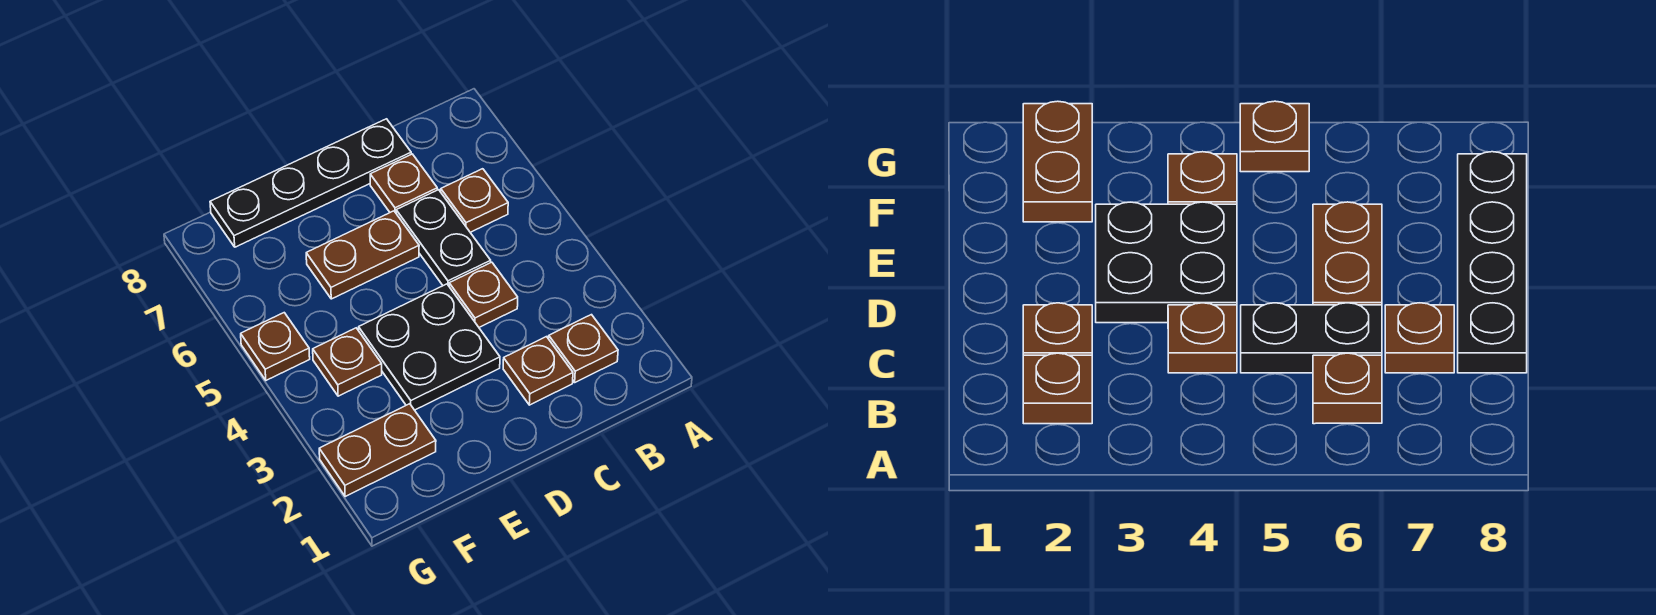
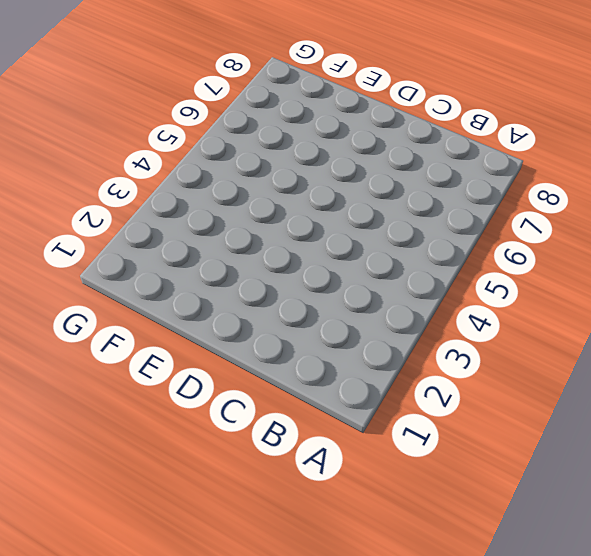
none -> brown 1x1 plate [549,315,618,382]
none -> brown 1x1 plate [441,169,508,232]
none -> brown 1x1 plate [503,337,573,405]

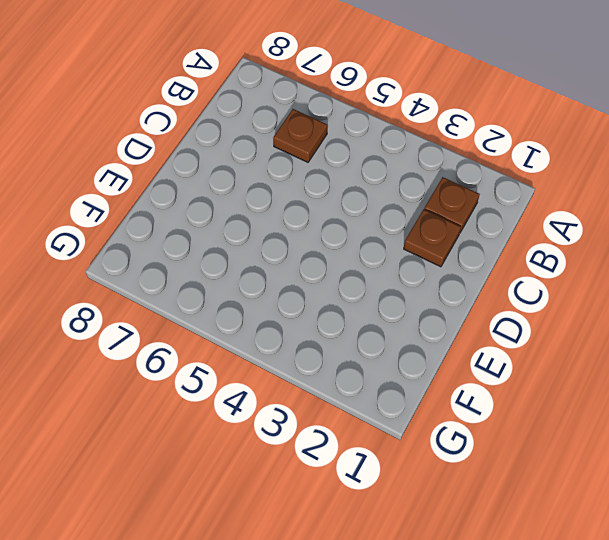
none -> brown 1x1 plate [449,262,518,327]
none -> black 1x2 plate [396,190,491,286]
none -> brown 1x1 plate [370,154,437,213]

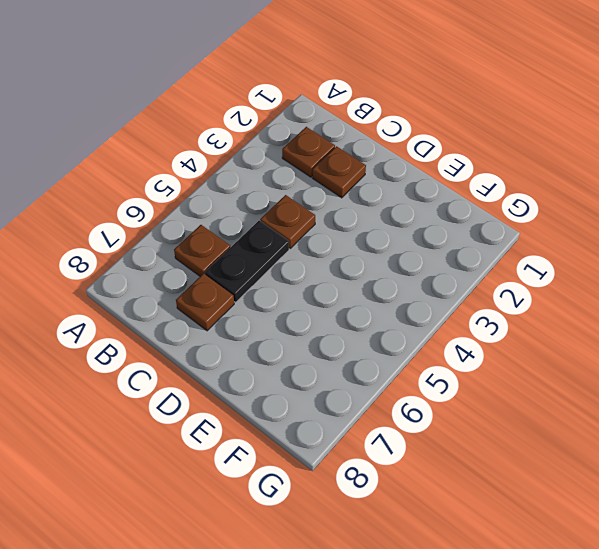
none -> black 1x4 plate [210,119,411,247]
none -> black 2x2 plate [359,284,500,410]
none -> brown 1x2 plate [306,211,419,299]

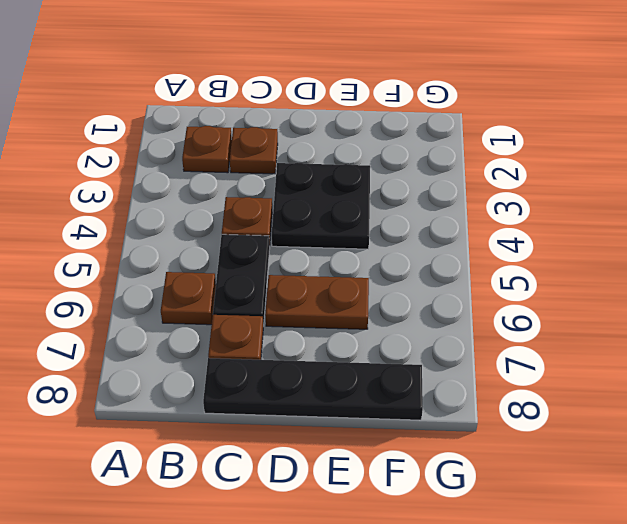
none -> brown 1x2 plate [319,404,436,497]
none -> brown 1x1 plate [313,328,382,396]
none -> brown 1x1 plate [241,313,310,380]

